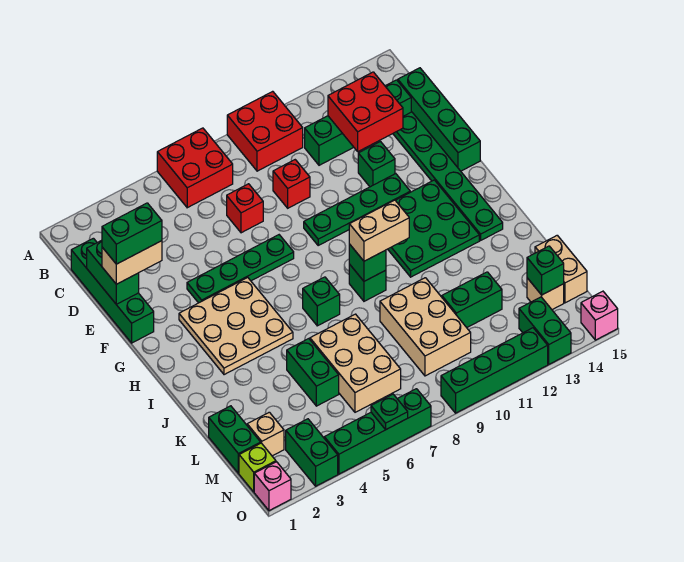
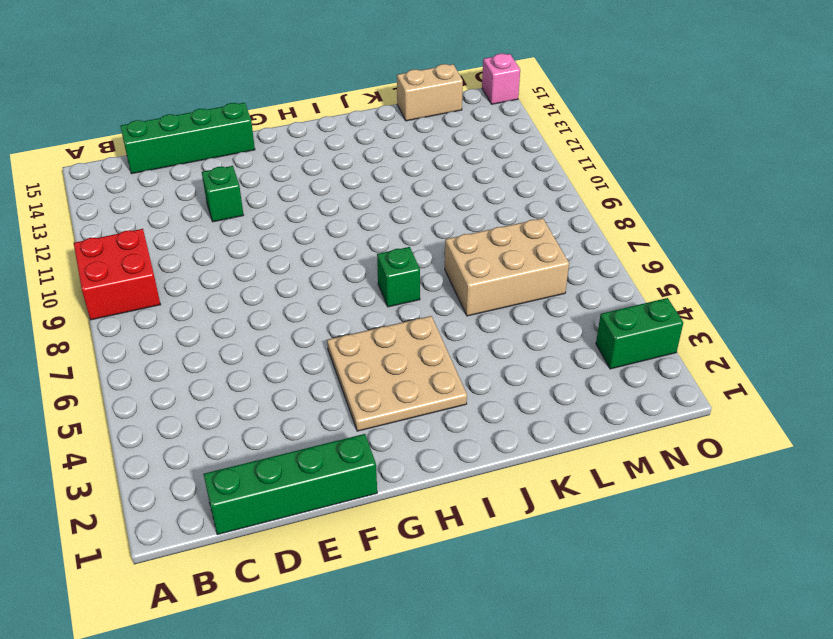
none -> red 2x2 brick [157,128,233,208]
none -> green 1x4 brick [305,80,411,165]
none -> red 1x1 brick [227,184,263,233]
none -> red 1x1 brick [273,160,310,208]

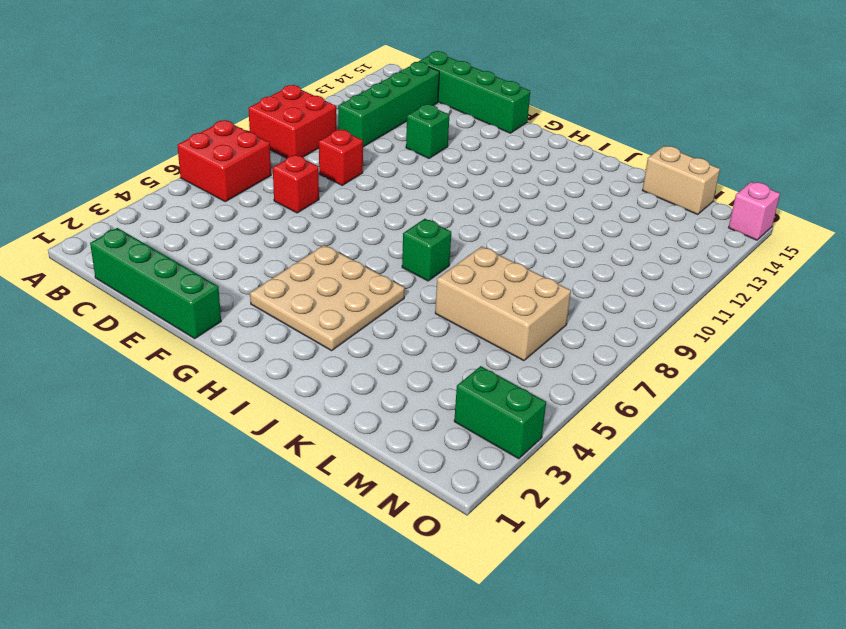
none -> green 1x6 plate [393,112,503,240]
none -> green 1x4 plate [187,235,294,303]
none -> green 1x4 plate [304,174,410,245]
none -> green 3x3 plate [388,180,479,277]

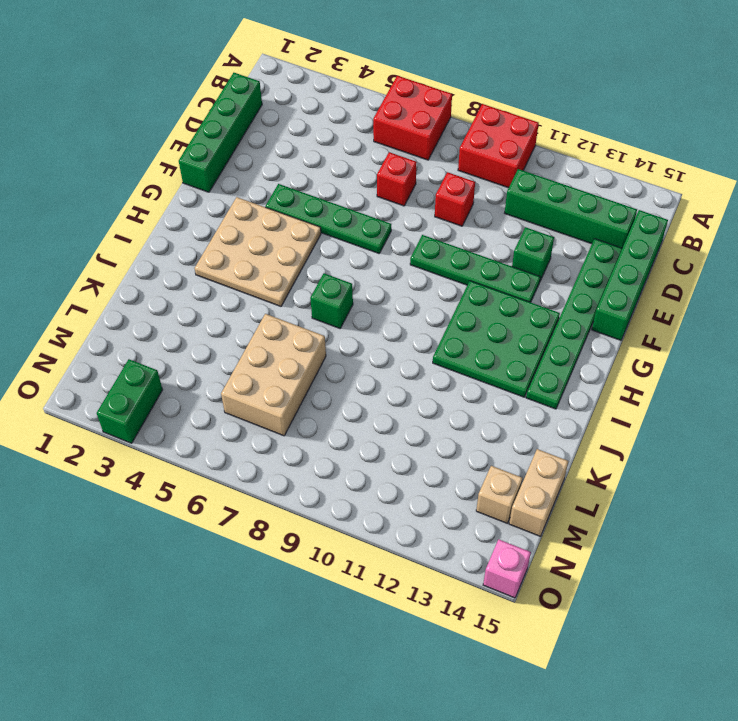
none -> green 1x1 brick [349,264,386,301]
none -> green 1x2 brick [287,339,339,406]
none -> tan 2x3 brick [380,278,471,376]
none -> green 1x2 brick [209,406,261,473]

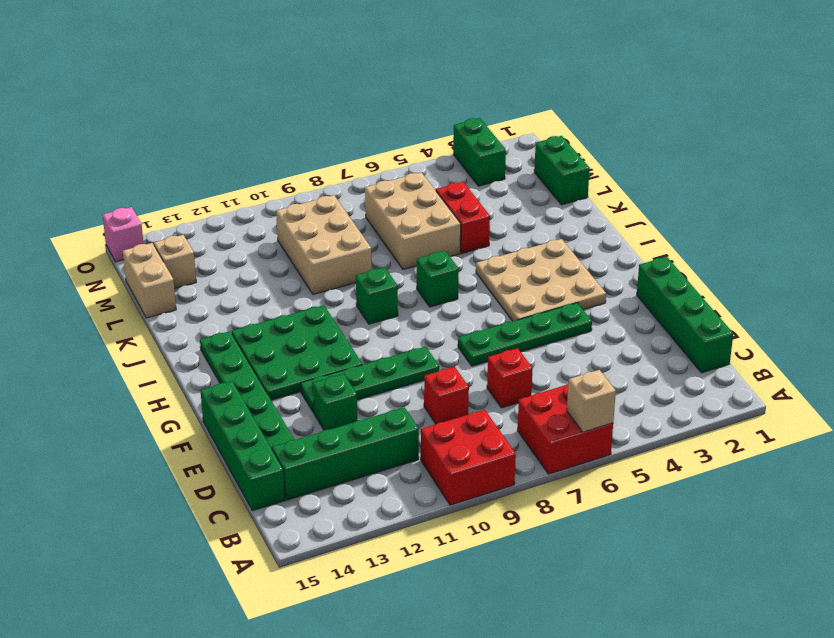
tan 1x1 brick [567,370,616,432] -> tan 1x1 brick moved to [247,412,284,456]
red 1x2 brick [436,182,490,253] -> green 1x2 brick [287,339,339,406]
none -> green 1x2 brick [442,272,502,328]
none -> lime 1x1 brick [239,443,276,492]
none -> green 1x2 brick [519,297,571,364]
none -> pink 1x1 brick [254,462,291,511]

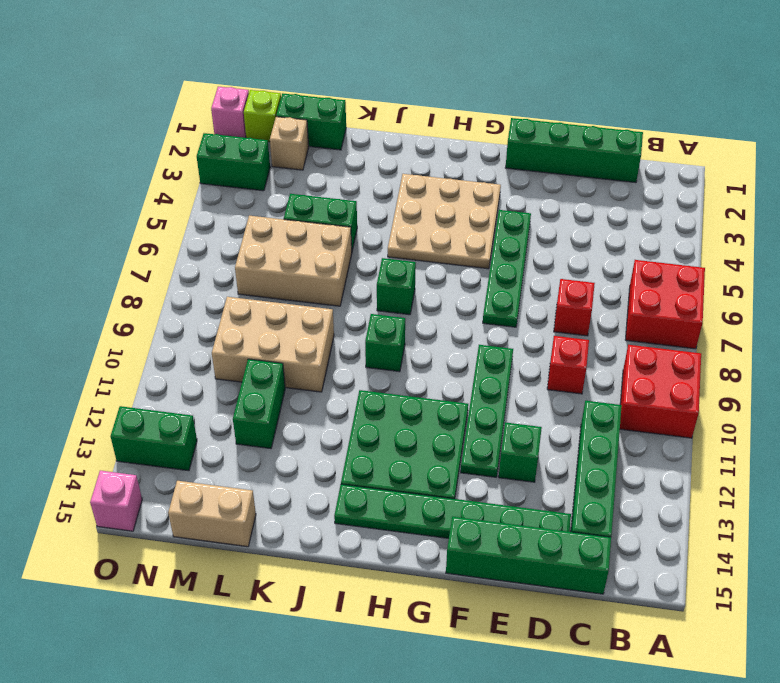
none -> tan 1x1 brick [527,278,564,310]
none -> green 1x4 brick [324,389,431,474]
none -> green 1x4 brick [441,328,548,413]
none -> red 2x2 brick [328,72,403,151]

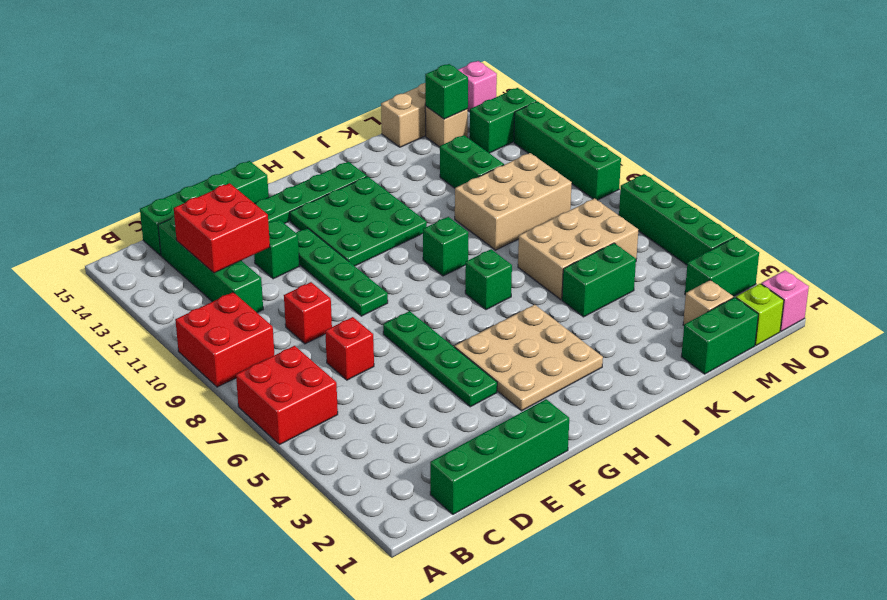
none -> green 1x2 brick [87,240,139,304]
none -> green 1x1 brick [349,244,386,281]
none -> green 1x1 plate [371,394,408,429]
none -> tan 1x2 brick [102,241,162,284]

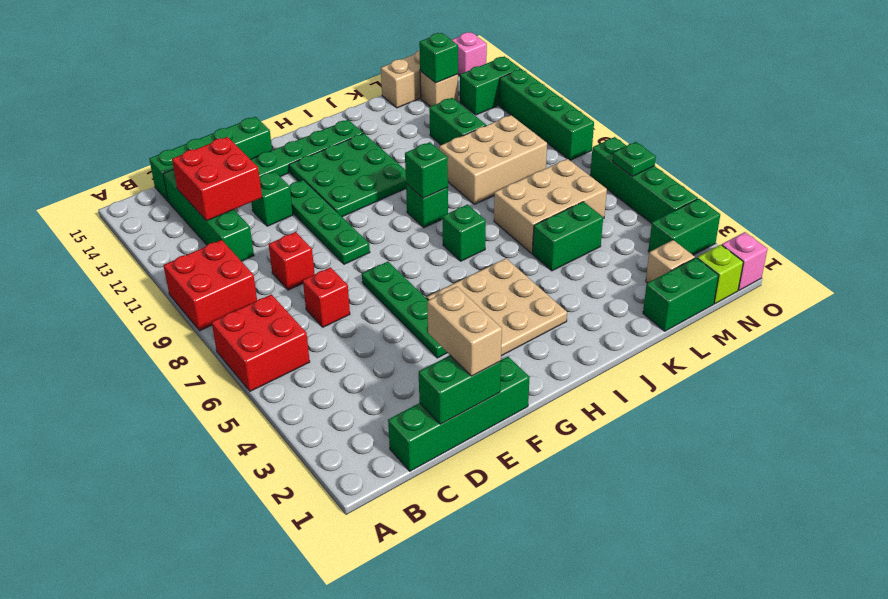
none -> tan 1x2 brick [349,200,409,261]
none -> green 1x2 brick [102,203,162,264]

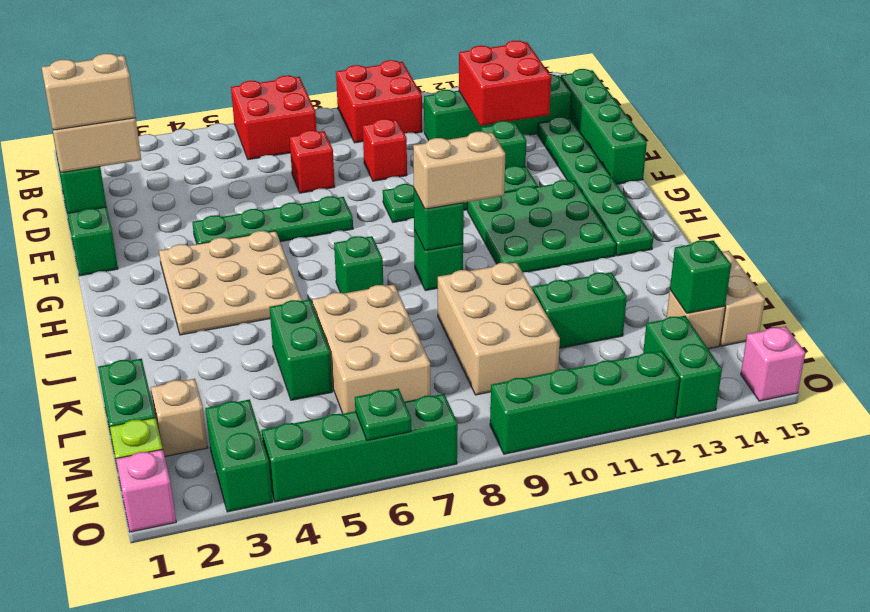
tan 1x2 brick [42,54,136,130] -> green 1x2 brick [102,203,162,264]

